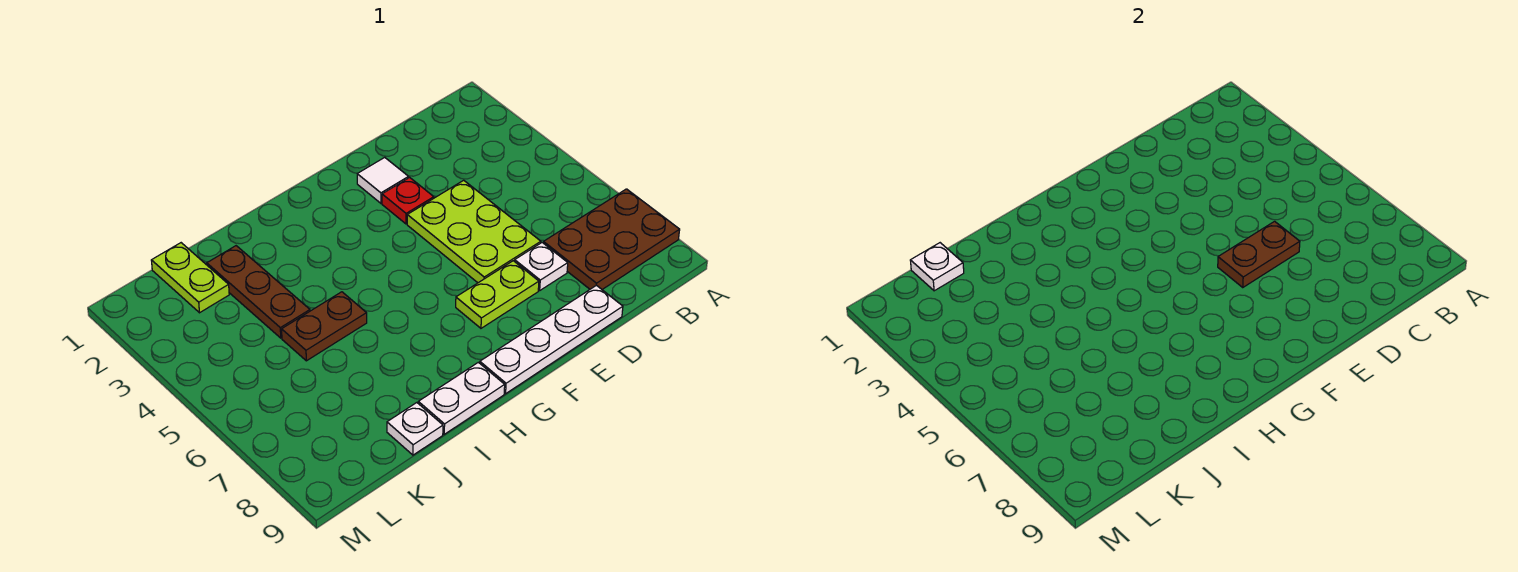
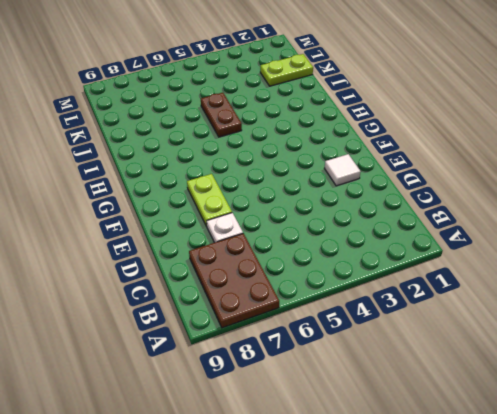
none -> lime 2x3 plate [407,180,541,283]
none -> white 1x4 plate [480,285,623,394]
none -> red 1x1 plate [382,177,434,224]

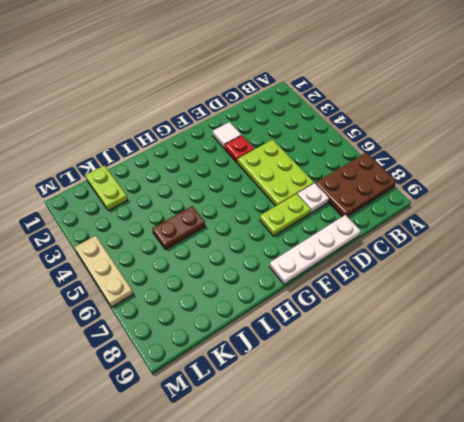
tan 1x3 plate [75,236,133,307] -> none
none -> white 1x2 plate [418,362,505,434]
none -> brown 1x3 plate [207,246,310,338]
none -> white 1x1 plate [387,403,443,455]

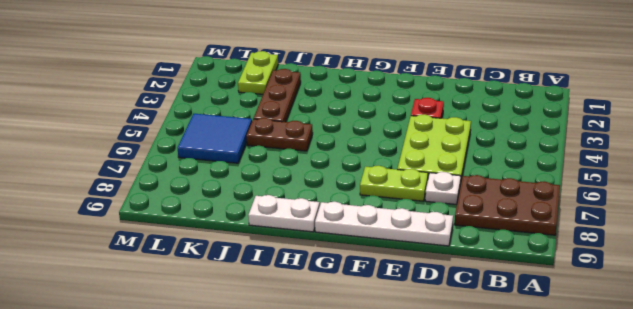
blue 2x2 tile [178,114,252,163] -> none
none -> white 1x1 tile [357,157,408,203]
none -> white 1x1 plate [387,403,443,455]
none -> brown 1x2 plate [1218,221,1300,287]

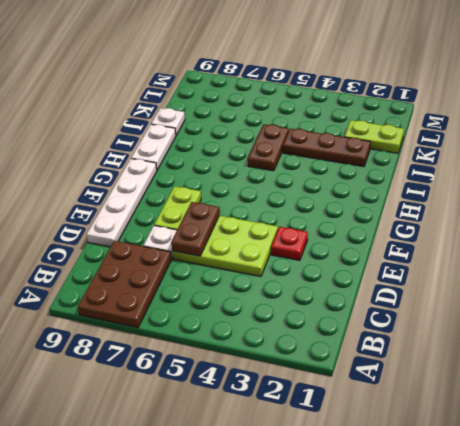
none -> white 1x1 tile [357,157,408,203]
none -> white 1x1 plate [910,243,964,291]

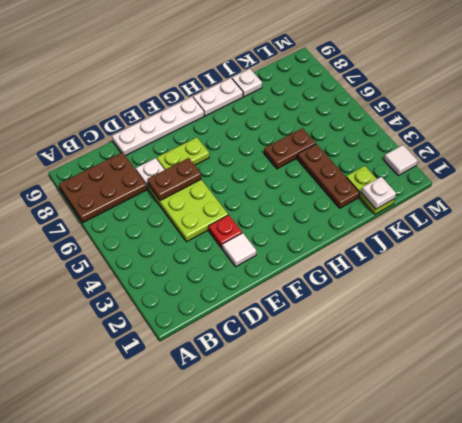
white 1x1 tile [384,145,418,175] -> none

